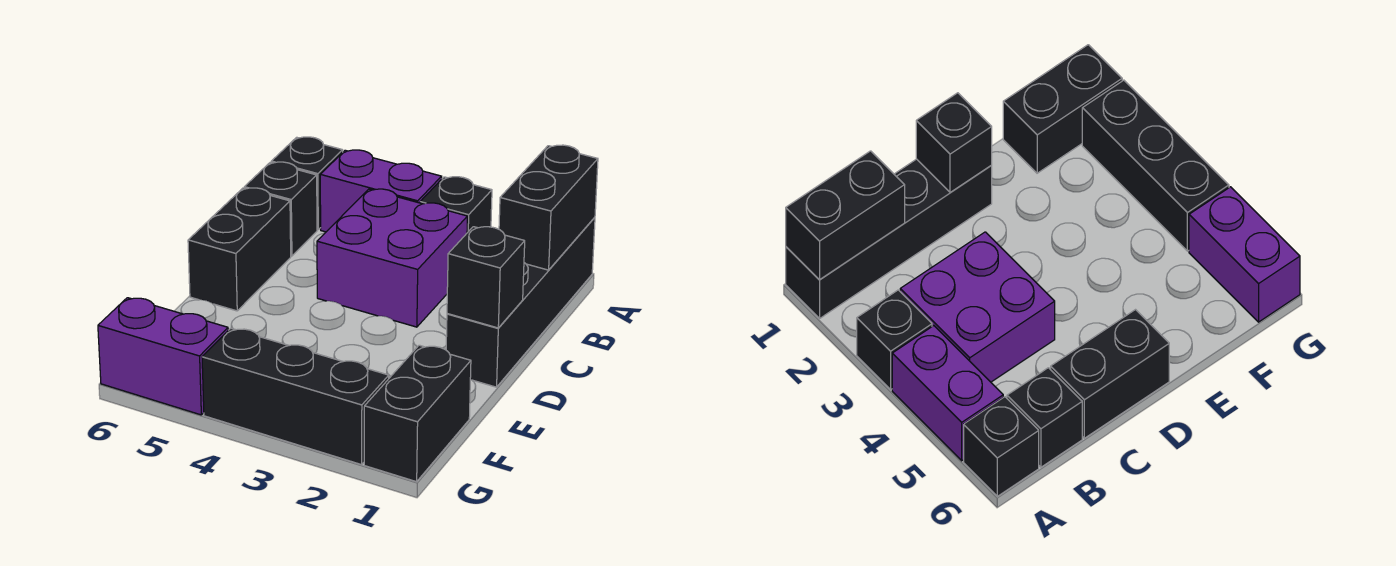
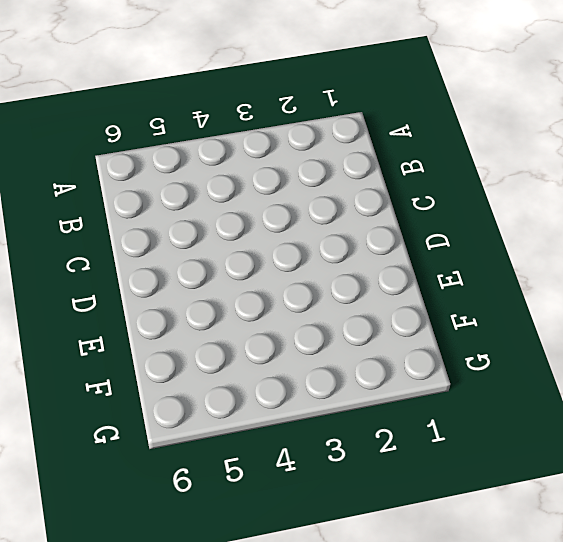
none -> black 1x4 brick [446,217,595,387]
none -> black 1x1 brick [420,177,492,233]
none -> purple 1x2 brick [320,150,442,232]

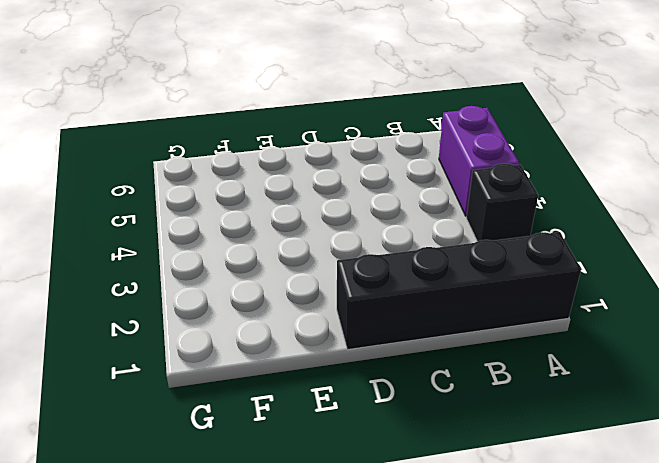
none -> black 1x1 brick [271,137,343,230]
none -> purple 2x2 brick [317,189,468,327]
none -> black 1x1 brick [244,162,317,256]

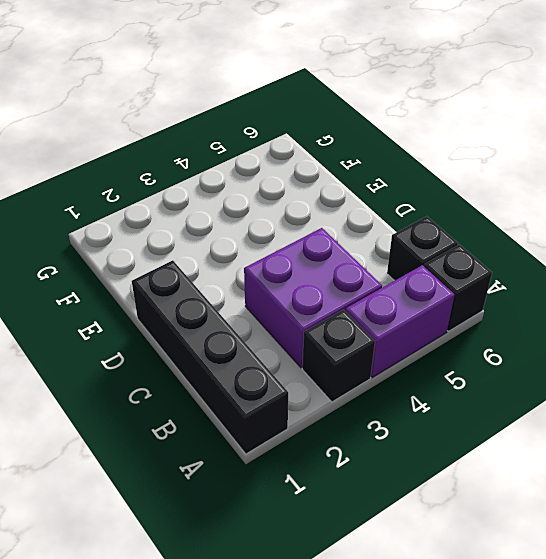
none -> black 1x2 brick [188,188,291,311]
none -> black 1x2 brick [364,345,471,482]
none -> black 1x3 brick [202,328,389,465]

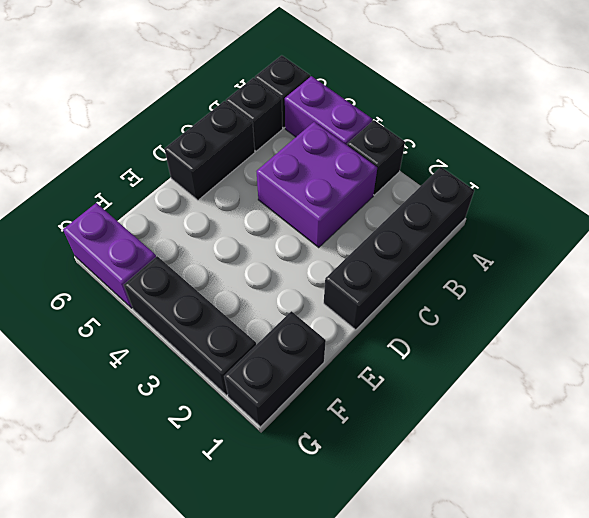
none -> black 1x2 brick [499,145,598,270]
none -> black 1x1 brick [447,227,525,328]

